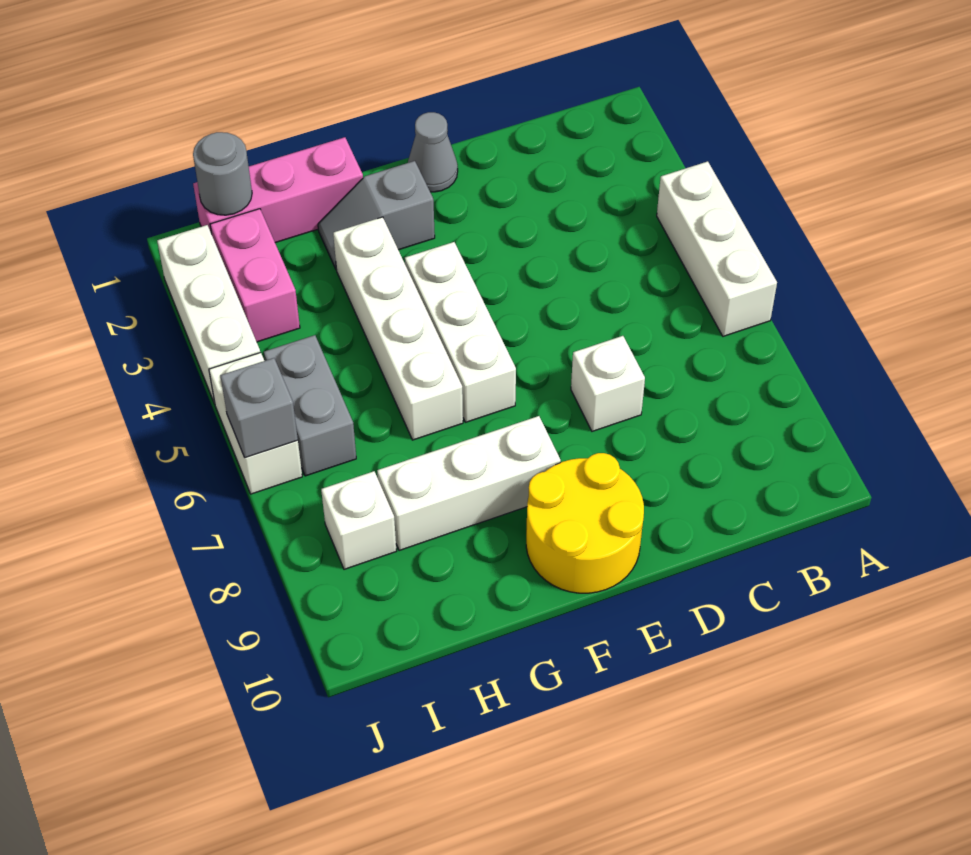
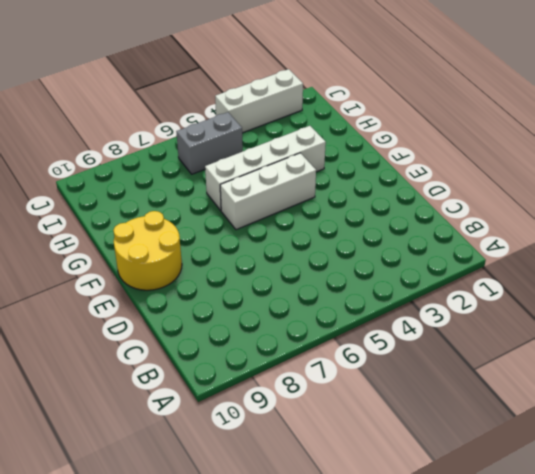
none -> white 1x3 brick [657,161,777,336]
none -> white 1x1 brick [571,336,645,431]
none -> grey 1x1 cone [408,112,458,192]

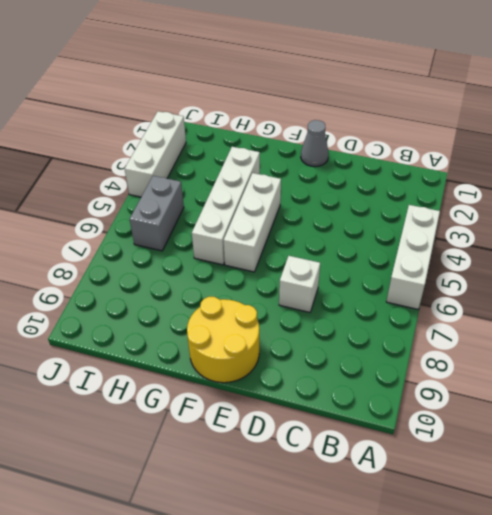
none -> grey 1x2 slope [318,161,435,269]
none -> white 1x3 brick [377,416,561,551]
none -> pink 1x3 brick [193,137,363,243]

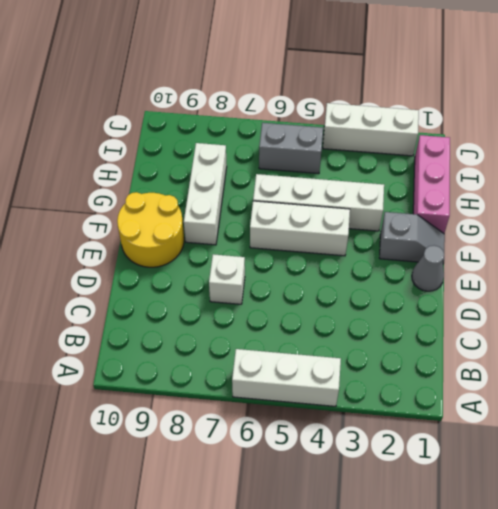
grey 1x2 slope [380,212,445,263] -> grey 1x2 slope turned to [318,161,435,269]
none -> pink 1x2 brick [210,209,300,342]
none -> white 1x1 brick [321,471,396,569]
none -> white 1x2 brick [209,352,302,494]

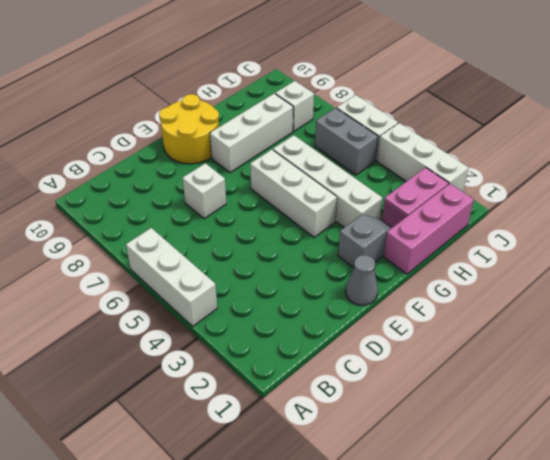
pink 1x2 brick [382,167,449,228] -> pink 1x2 brick turned to [210,209,300,342]
none -> grey 1x1 round brick [193,132,252,215]
none -> grey 1x1 brick [220,358,298,458]

